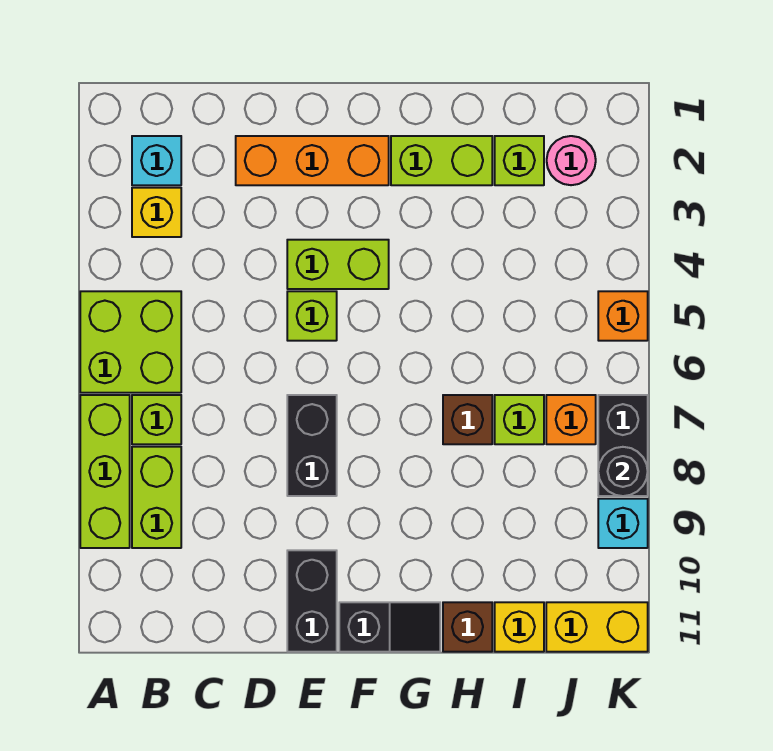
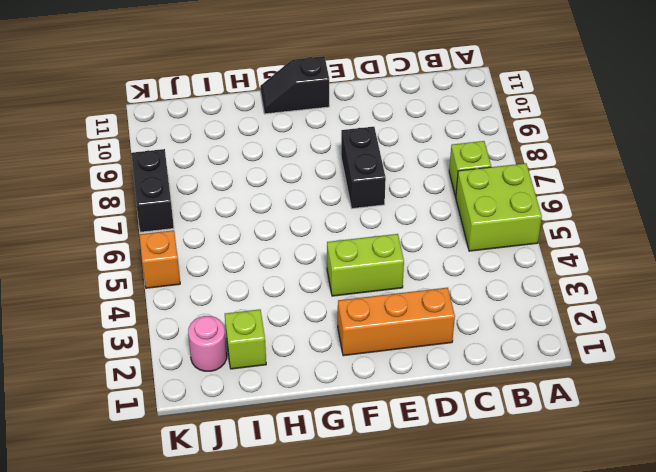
none -> lime 1x3 brick [80,395,130,548]
none -> cyan 1x1 brick [132,136,181,185]
none -> yellow 1x1 brick [132,188,181,237]

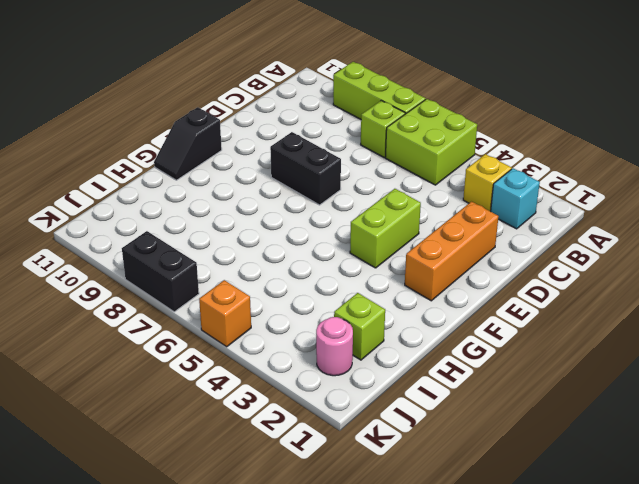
none -> lime 1x2 brick [132,447,181,548]
none -> lime 1x1 brick [287,291,337,341]
none -> black 1x2 brick [287,550,337,652]

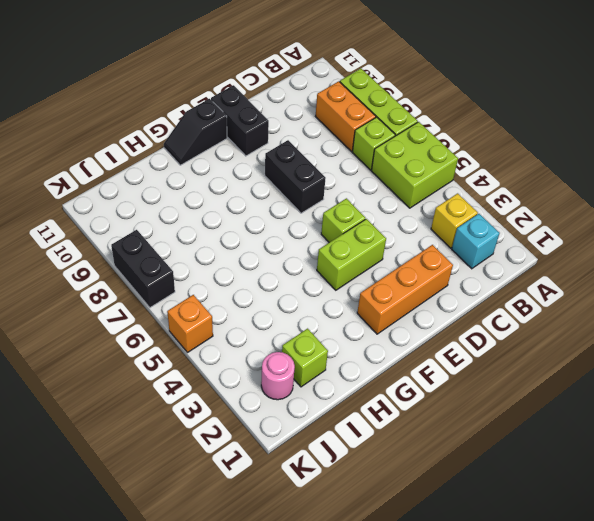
orange 1x2 brick [316,81,376,151] -> lime 1x2 brick [132,447,181,548]
none -> lime 1x2 brick [391,136,492,185]
none -> brown 1x1 brick [443,395,492,444]
none -> brown 1x1 brick [443,602,492,652]

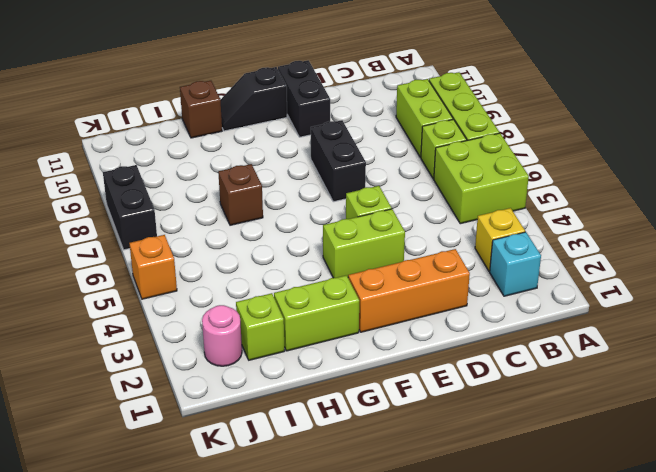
none -> lime 1x1 brick [495,395,544,444]
none -> yellow 1x1 brick [495,602,544,652]
none -> orange 1x1 brick [546,395,596,444]

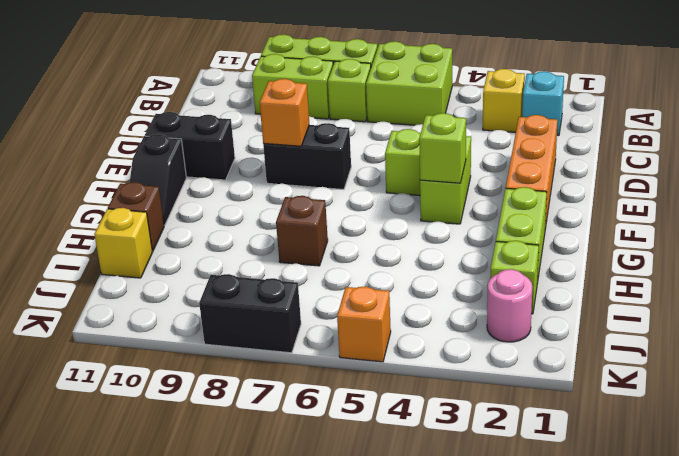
orange 1x1 brick [260,79,309,146] -> orange 1x1 brick moved to [546,395,596,444]
lime 1x1 brick [419,113,466,183] -> lime 1x1 brick moved to [495,395,544,444]
none -> yellow 1x2 brick [546,602,648,652]
none -> cyan 1x1 brick [598,499,648,548]
none -> black 1x1 round brick [598,447,648,496]

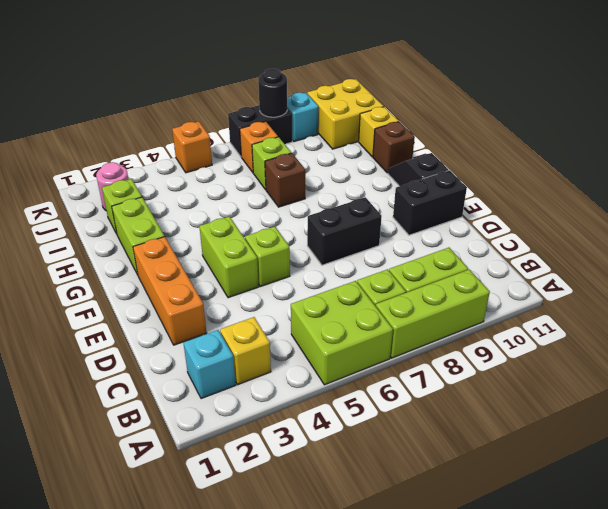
yellow 2x2 brick [307,79,384,149] -> yellow 1x2 brick [546,602,648,652]

